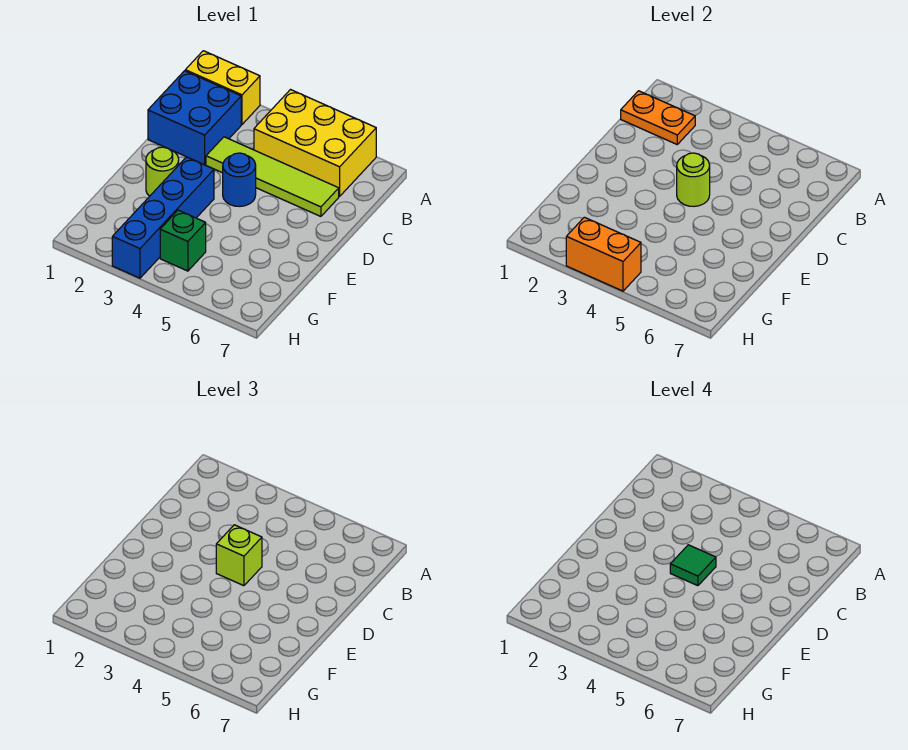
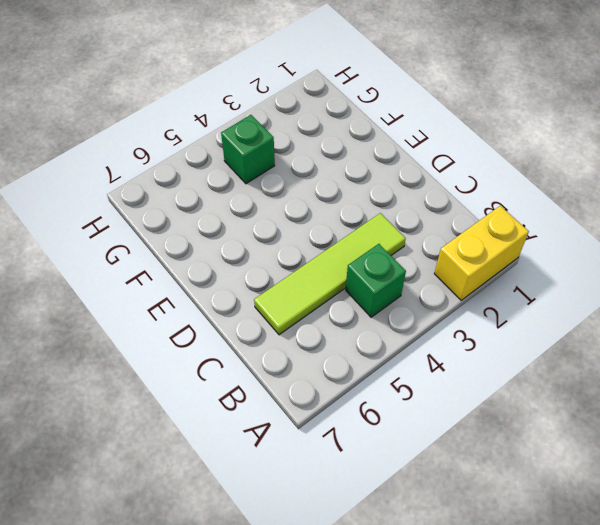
green 1x1 brick [346,244,406,317] -> yellow 2x3 brick [254,90,376,196]
none -> blue 2x2 brick [148,71,241,165]
none -> blue 1x1 round brick [223,153,256,206]
none -> lime 1x1 round brick [146,147,179,197]

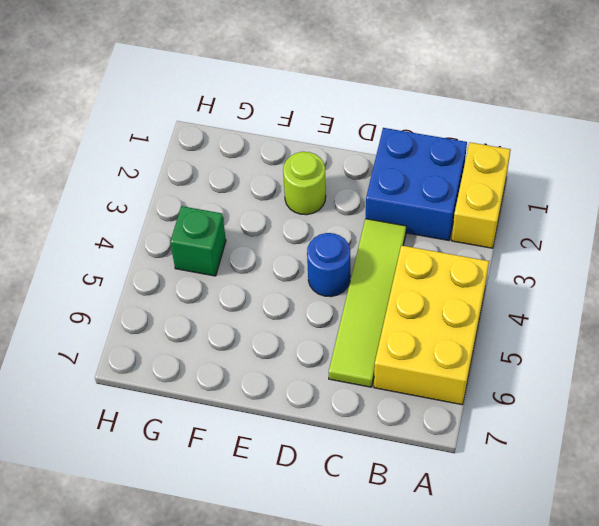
none -> blue 1x4 brick [112,157,214,278]
none -> orange 1x2 plate [621,91,695,144]
none -> lime 1x1 round brick [677,153,710,206]

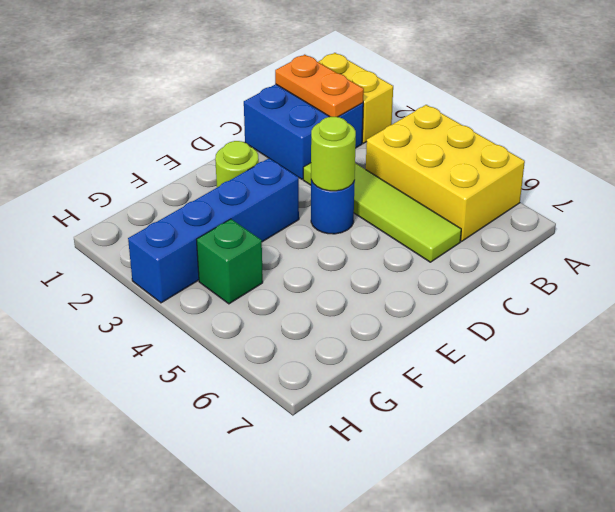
none -> orange 1x2 brick [566,217,641,291]
none -> lime 1x1 brick [216,525,262,586]
none -> green 1x1 tile [670,545,716,586]

